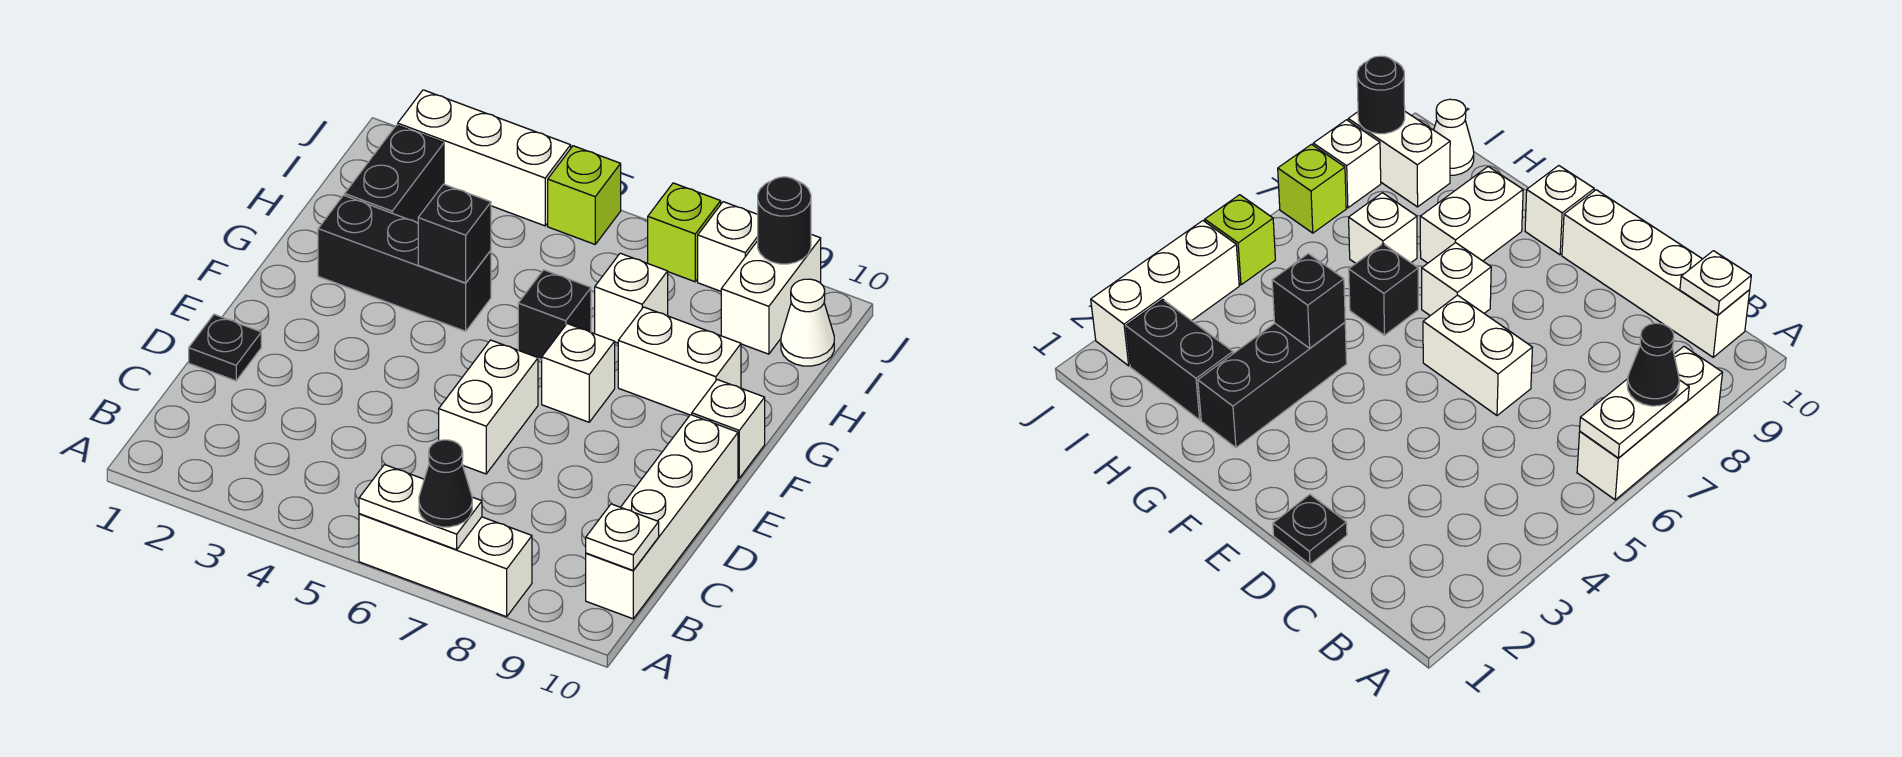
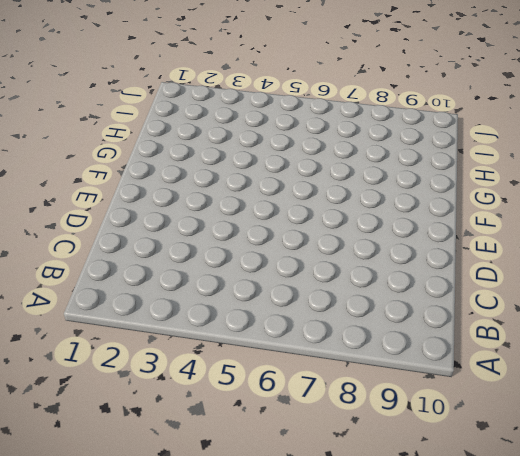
none -> white 1x3 brick [359,514,532,617]
none -> white 1x4 brick [586,415,738,619]
none -> black 1x1 plate [189,314,261,381]

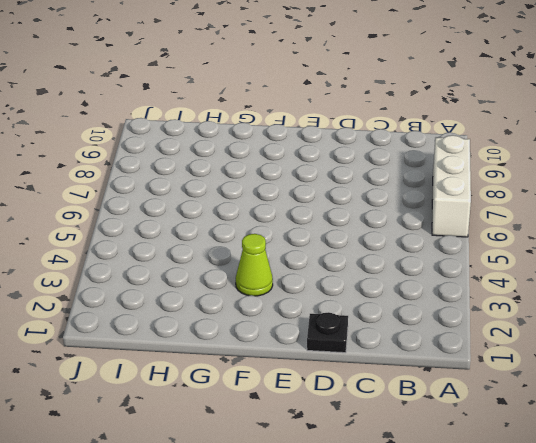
lime 1x1 cone [236,234,273,296] -> none
none -> white 1x4 brick [586,415,738,619]
none -> white 1x2 brick [439,340,538,474]
none -> white 1x1 brick [542,324,615,422]

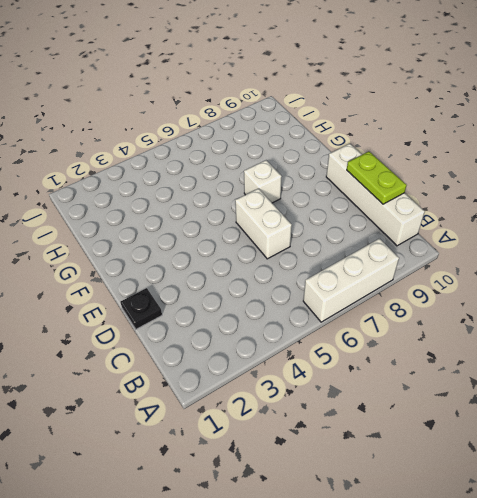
lime 1x2 plate [347,152,407,204] -> none
none -> white 1x1 brick [692,380,765,478]
none -> black 1x3 brick [318,195,491,331]
none -> black 1x1 brick [518,270,591,360]

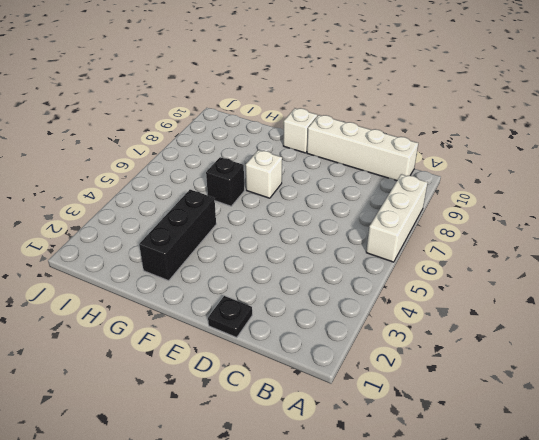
none -> white 1x2 brick [439,340,538,474]
none -> white 1x2 brick [618,307,741,415]
none -> black 1x2 brick [345,125,444,223]

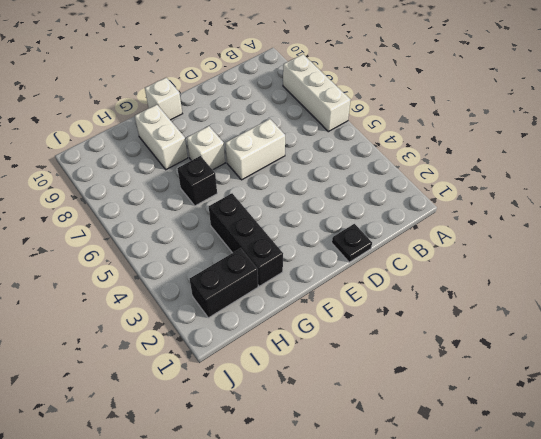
none -> white 1x4 brick [586,415,738,619]
none -> white 1x1 brick [595,253,668,343]
none -> white 1x2 brick [721,234,821,354]

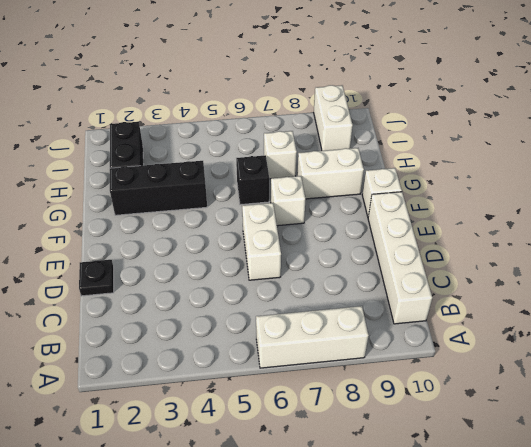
none -> white 1x1 cone [781,279,834,366]
none -> white 1x3 brick [398,90,571,226]
none -> lime 1x1 brick [548,146,621,244]

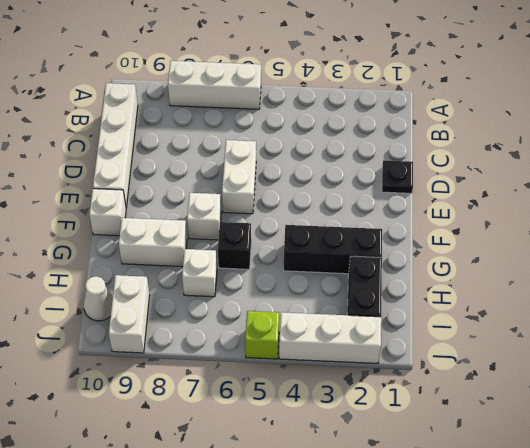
none -> lime 1x1 brick [648,183,721,282]
none -> white 1x1 brick [698,202,758,291]
none -> white 1x2 plate [359,465,482,550]

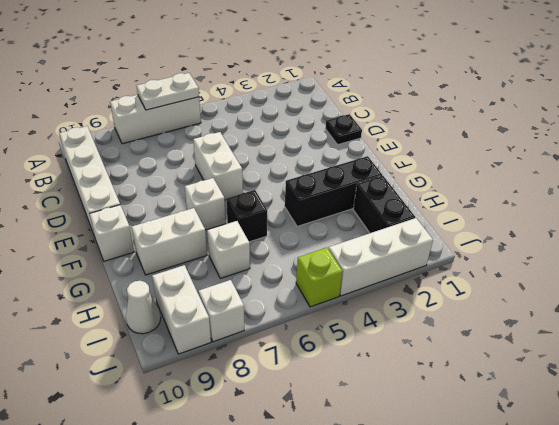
none -> lime 1x1 brick [648,183,721,282]
none -> white 1x1 plate [586,504,659,570]
none -> black 1x1 brick [418,184,491,283]

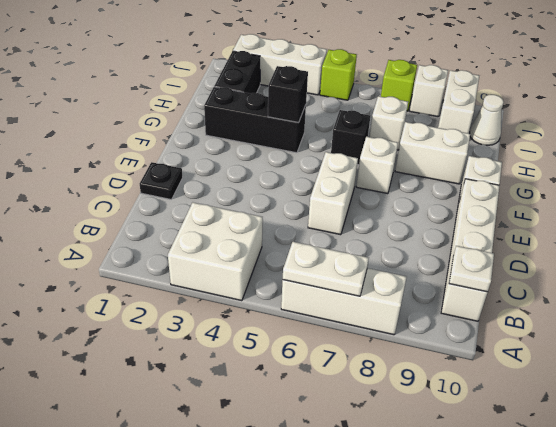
white 2x2 brick [168,202,263,301] -> none
none -> black 1x1 round brick [758,177,811,264]
none -> black 1x1 cone [419,440,472,527]

